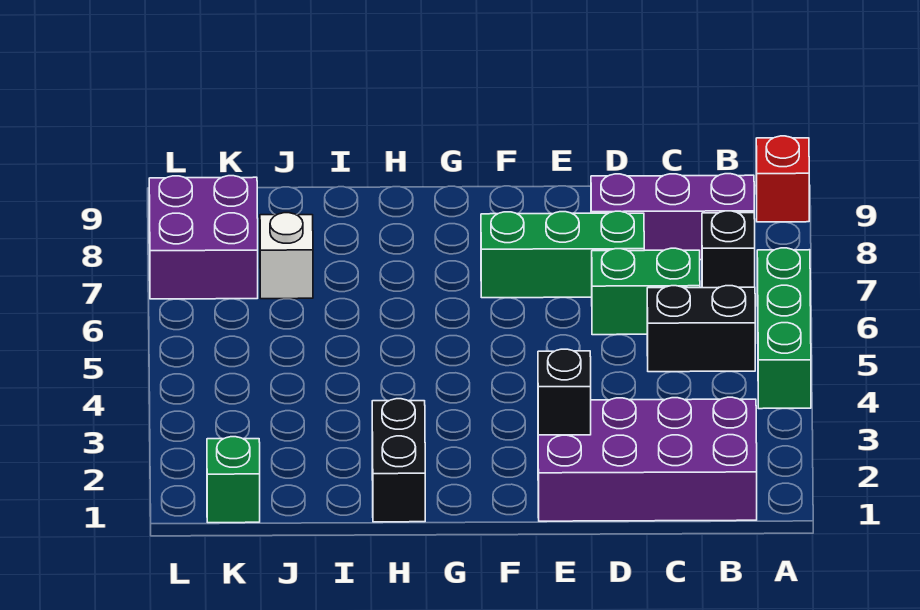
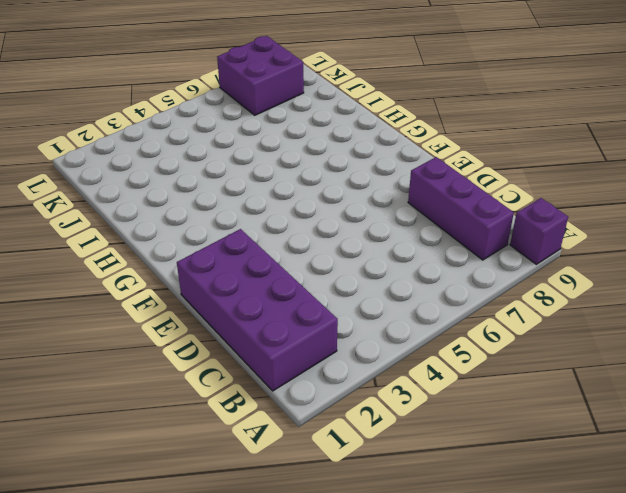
purple 1x1 brick [510,198,568,264] -> red 1x1 brick [756,136,809,222]
none -> green 1x3 brick [757,248,811,409]
none -> black 1x2 brick [647,286,755,372]
none -> black 1x1 brick [702,211,755,288]

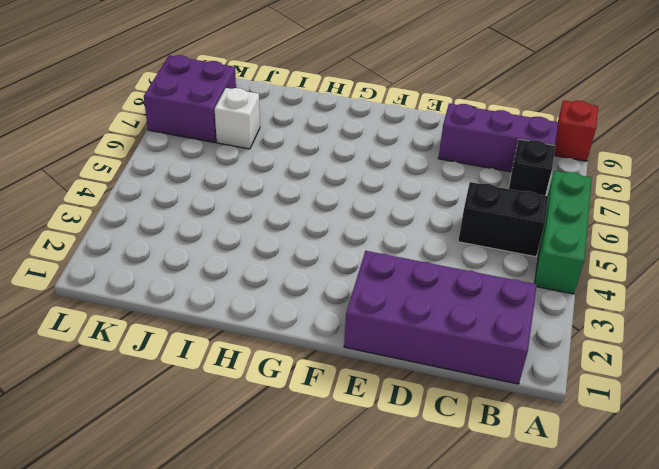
none -> green 1x2 brick [592,248,700,335]
none -> green 1x3 brick [481,211,644,298]
none -> black 1x2 brick [372,399,425,522]

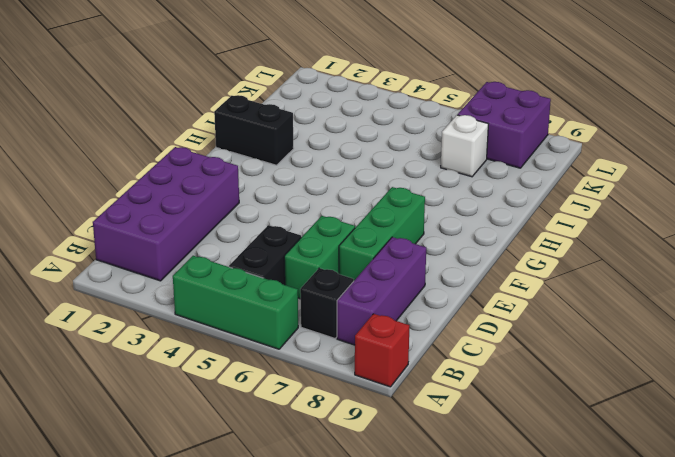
none -> green 1x1 brick [207,437,260,523]
none -> black 1x1 brick [538,349,591,435]

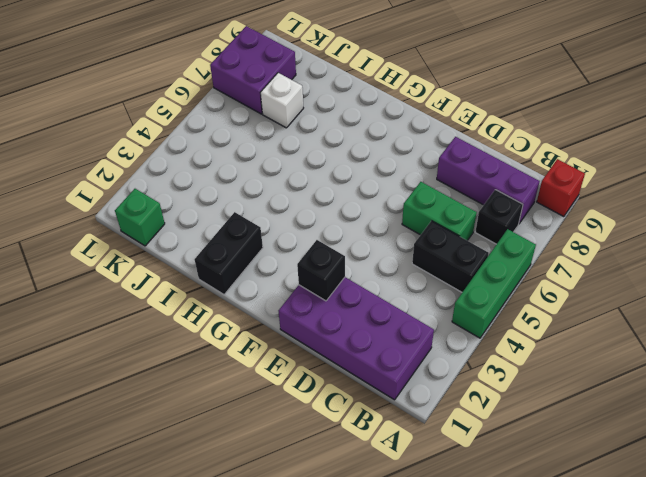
none -> green 1x3 brick [481,211,644,298]

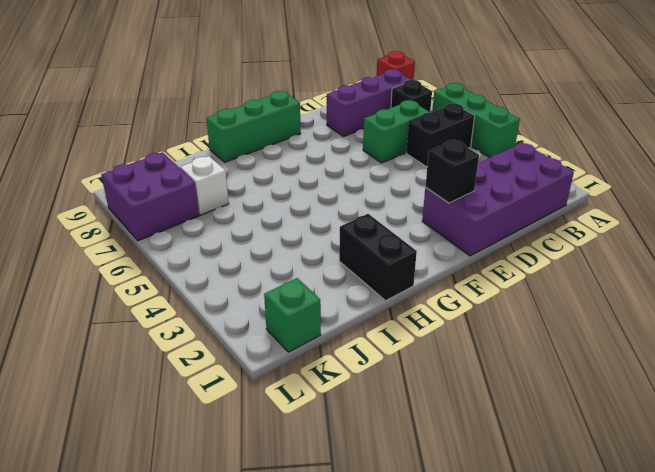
green 1x3 brick [206,91,301,162] -> green 1x3 brick moved to [481,211,644,298]

